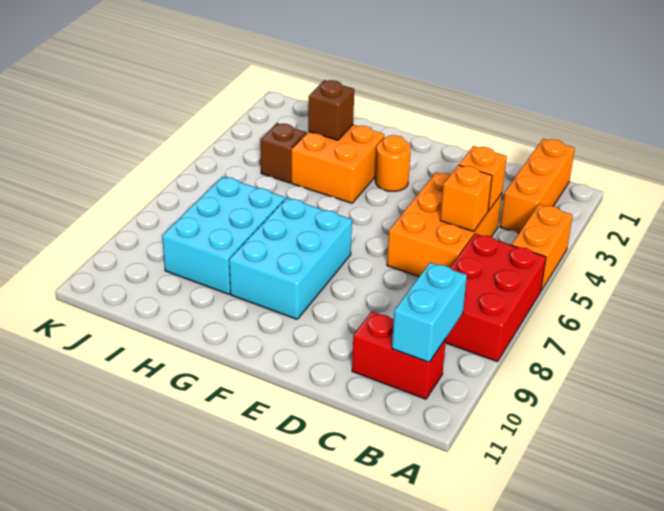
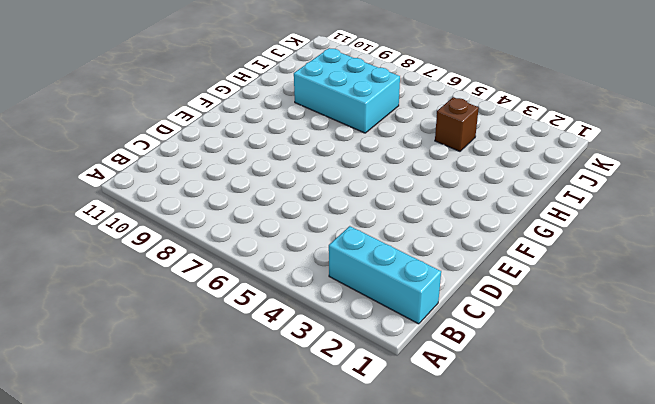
cyan 1x3 brick [329,226,441,324] -> orange 1x3 brick [500,139,575,233]
none -> orange 1x2 brick [512,204,573,291]
none -> red 2x3 brick [446,234,546,362]
none -> red 1x2 brick [352,311,446,399]

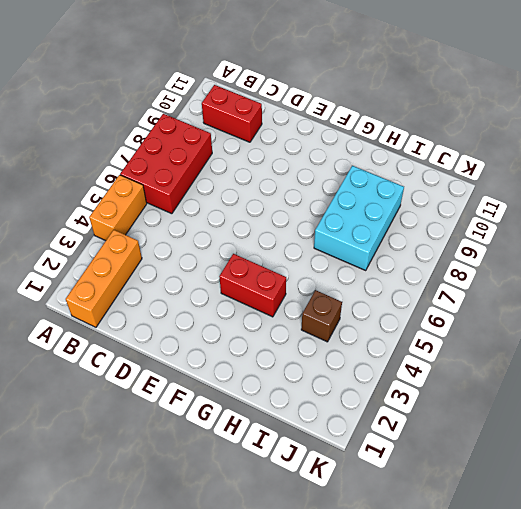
red 1x2 brick [219,254,286,317] -> orange 2x2 brick [291,125,384,203]
none -> orange 2x3 brick [387,172,502,277]
none -> orange 1x1 round brick [375,135,411,191]
none -> cyan 2x3 brick [229,198,352,319]

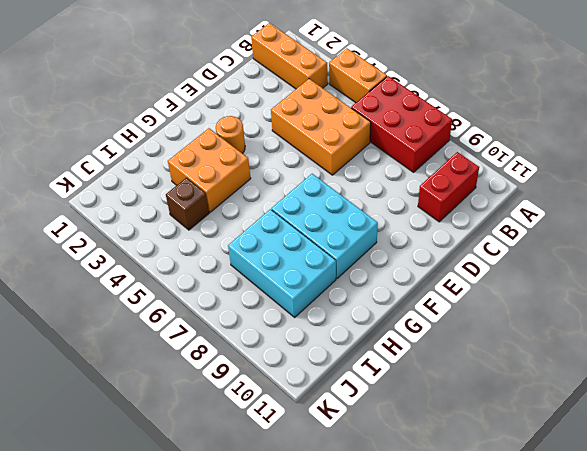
none -> cyan 1x2 brick [392,262,467,362]
none -> orange 1x1 brick [459,146,507,211]
none -> orange 1x1 brick [440,165,492,231]

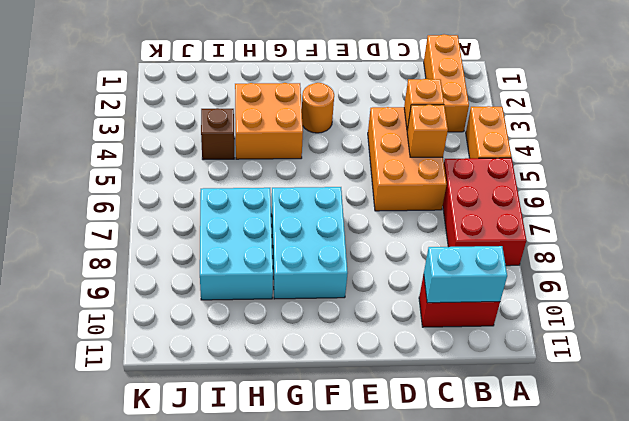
cyan 1x2 brick [424,246,507,303] -> cyan 1x2 brick turned to [392,262,467,362]
none -> brown 1x1 brick [308,80,354,140]

